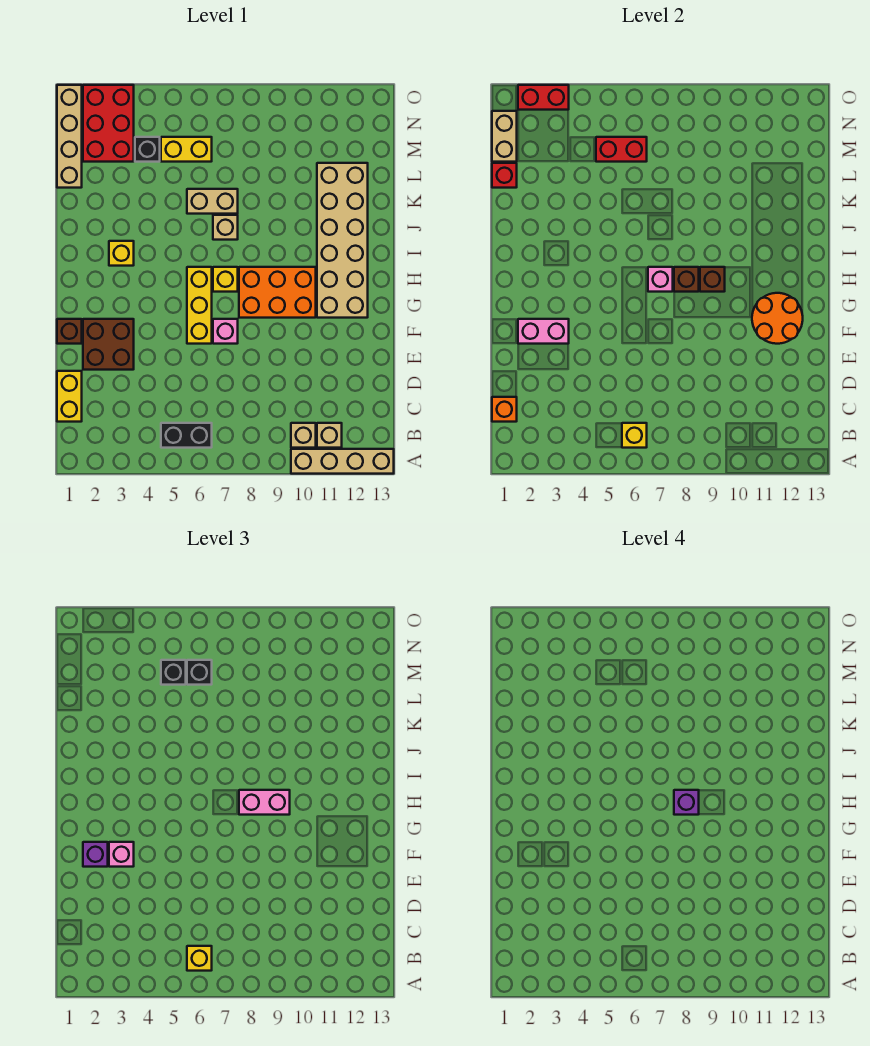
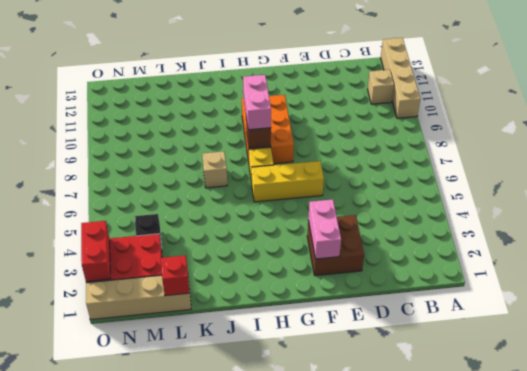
none -> black 1x2 brick [161,423,212,448]
none -> tan 1x1 brick [291,423,316,448]
none -> yellow 1x2 brick [57,371,82,422]
none -> brown 1x1 brick [57,319,82,344]

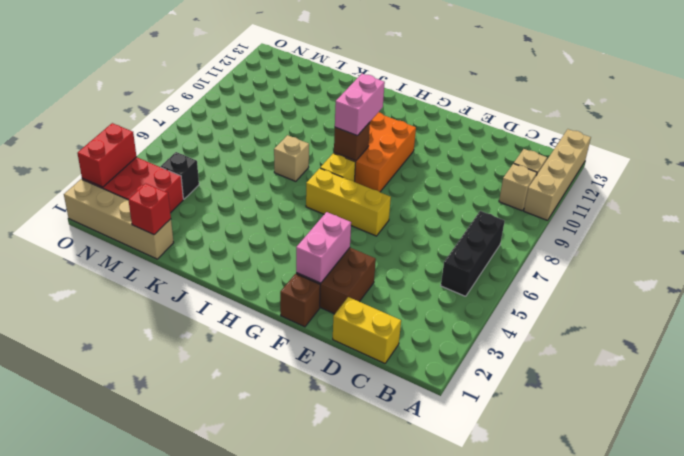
black 1x3 brick [441,211,505,296] -> black 1x2 brick [161,423,212,448]
none -> pink 1x1 brick [213,319,238,344]
none -> tan 2x6 brick [317,163,368,318]
none -> yellow 1x1 brick [109,241,134,266]
none -> tan 1x2 brick [187,189,238,214]

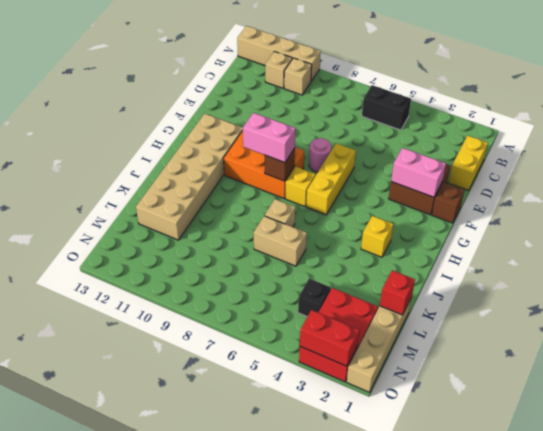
pink 1x1 round brick [309,138,331,172] -> pink 1x1 brick [213,319,238,344]
none -> yellow 1x2 brick [161,137,212,162]
none -> yellow 1x1 brick [622,423,647,448]
none -> orange 1x1 brick [492,397,517,422]
none -> orange 2x2 round brick [752,293,803,344]

